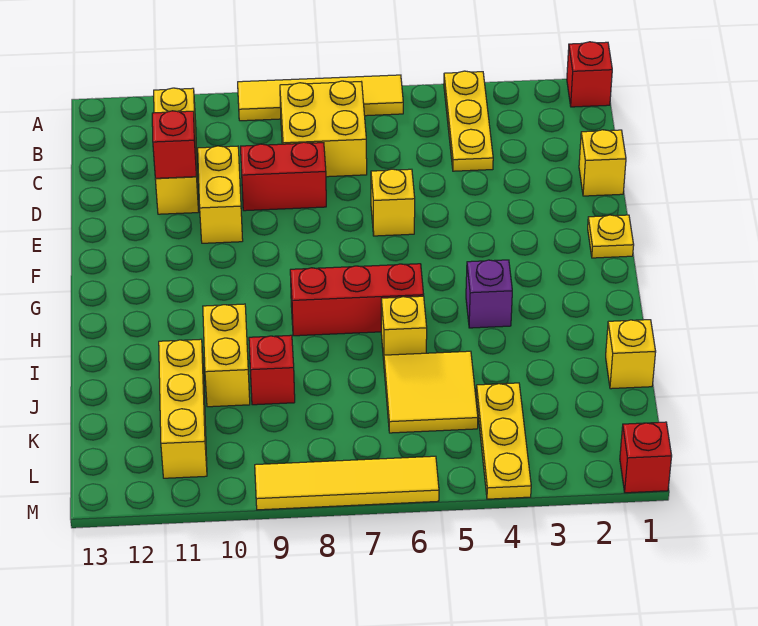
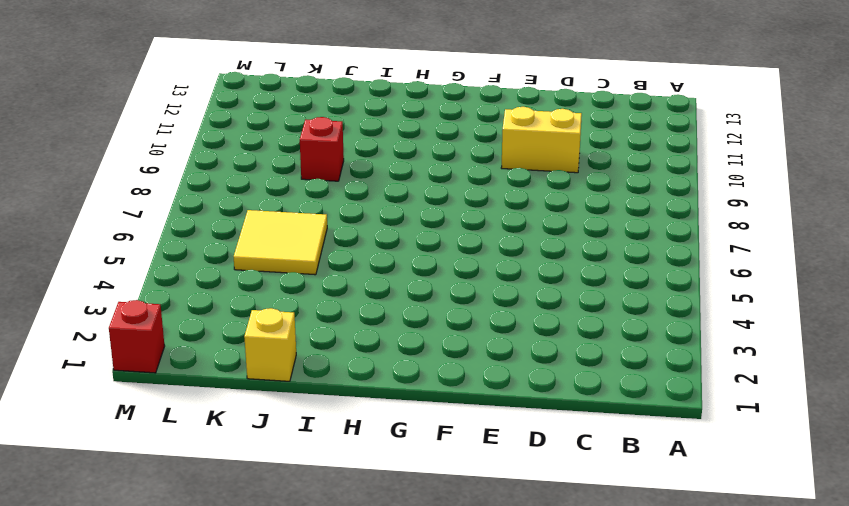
none -> red 1x1 brick [567,42,612,107]
none -> yellow 1x3 plate [444,71,493,171]
none -> yellow 1x4 tile [238,75,403,121]

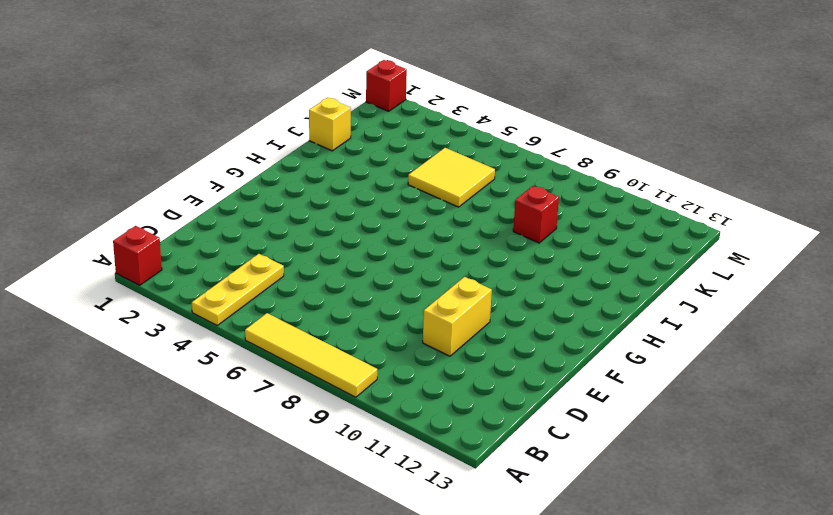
none -> yellow 2x2 brick [280,81,367,177]
none -> yellow 1x3 brick [154,88,199,214]
none -> yellow 1x1 brick [579,130,626,196]

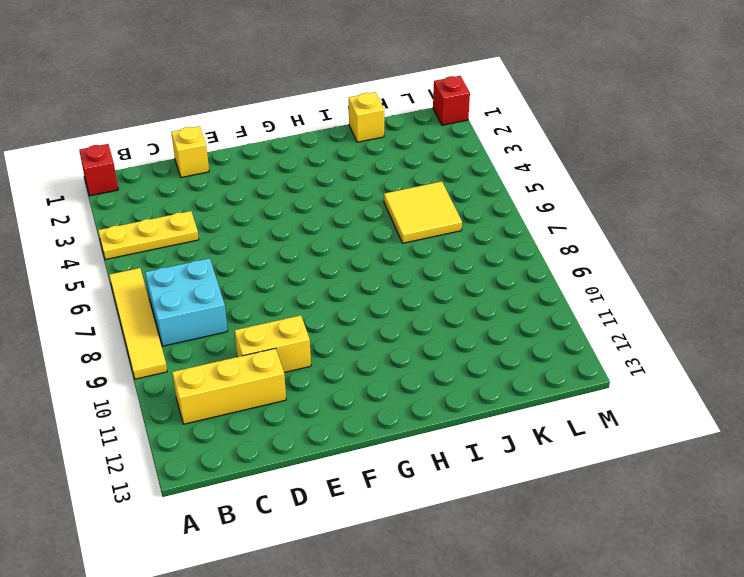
cyan 2x2 brick [145,258,227,346] -> yellow 2x2 brick [280,81,367,177]
none -> red 1x2 brick [240,142,326,211]
none -> yellow 1x1 brick [371,169,415,236]
none -> yellow 1x1 plate [588,215,634,258]

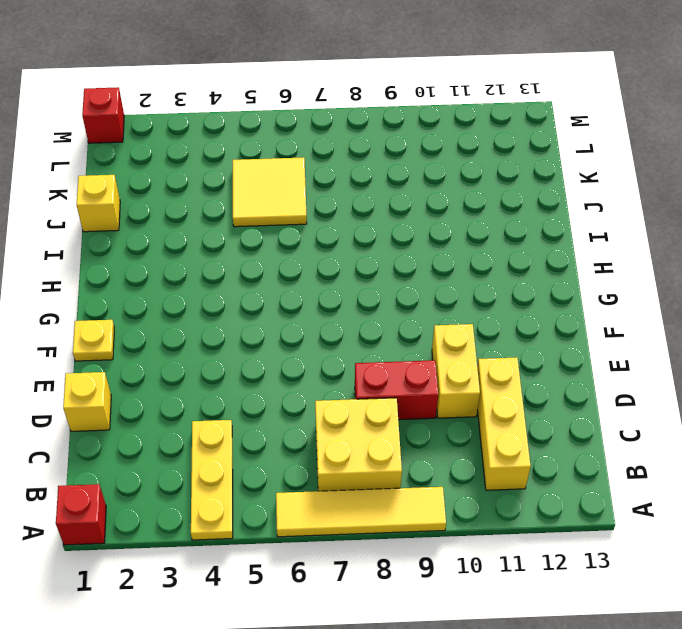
none -> yellow 1x1 brick [371,169,415,236]
none -> purple 1x1 brick [466,260,512,328]
none -> red 1x3 brick [290,264,424,336]

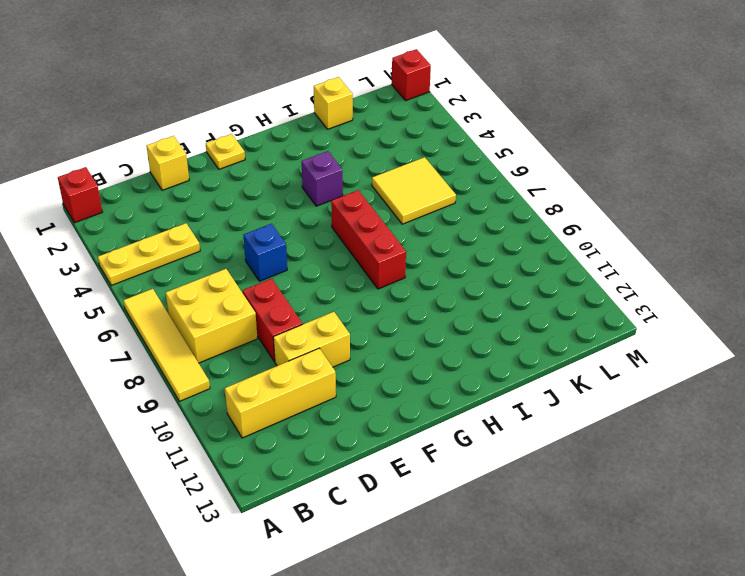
blue 1x1 brick [244,224,287,281] -> yellow 1x1 brick [371,169,415,236]
none -> yellow 1x1 brick [381,296,427,360]
none -> yellow 1x2 brick [203,304,250,407]
none -> red 1x1 brick [249,335,295,405]

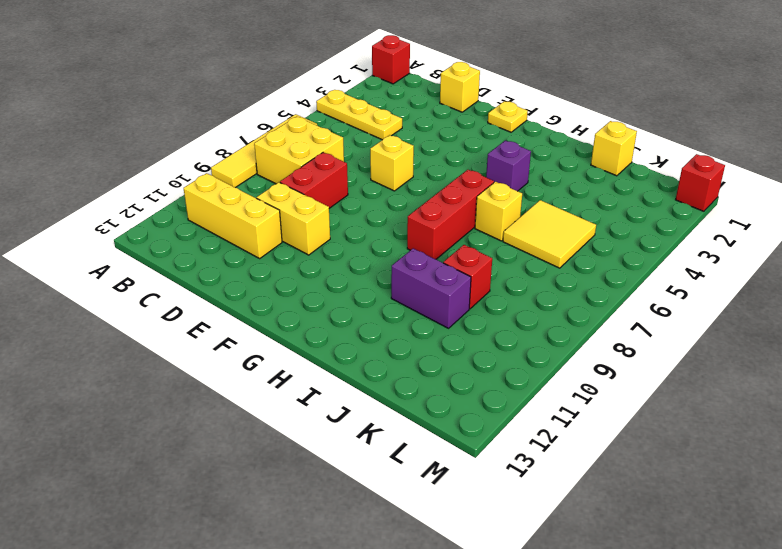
purple 1x2 brick [391,248,471,328] -> yellow 1x2 brick [203,304,250,407]
none -> yellow 1x3 brick [159,339,207,478]
none -> yellow 1x3 plate [476,383,531,499]
none -> yellow 1x4 tile [255,456,439,510]

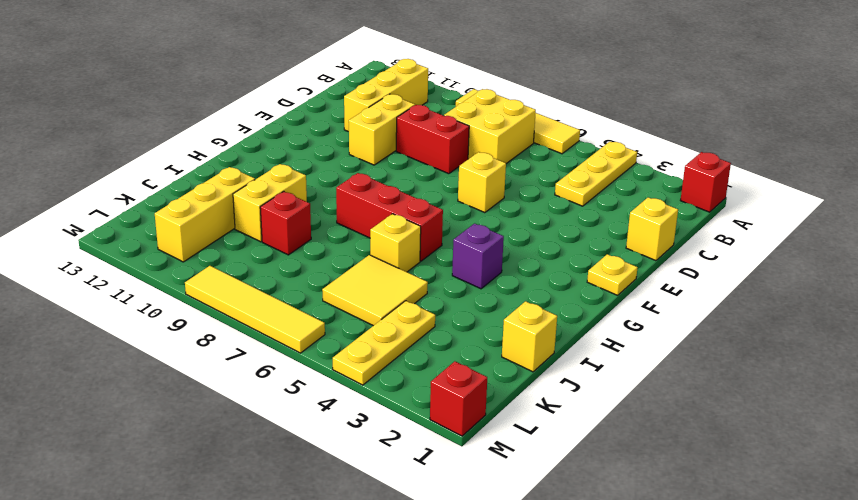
none -> red 1x1 brick [152,111,196,178]

